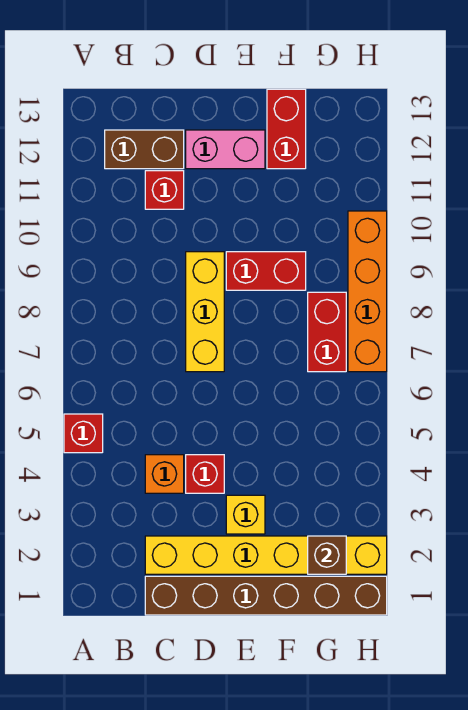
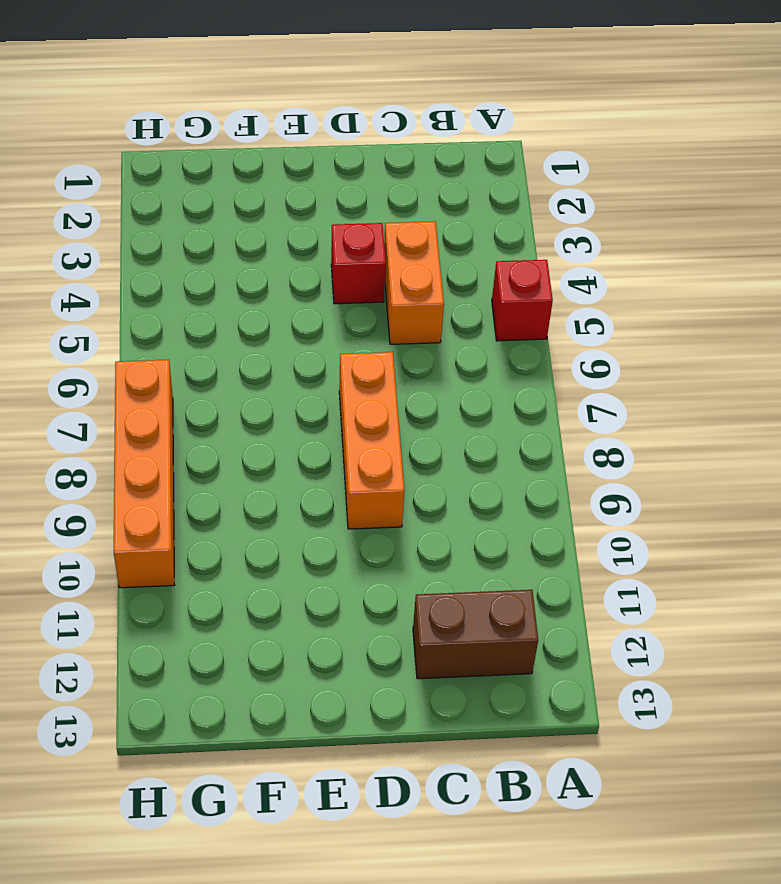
orange 1x2 brick [384,221,444,344] -> orange 1x1 brick [145,455,184,493]
orange 1x3 brick [339,352,404,529] -> yellow 1x3 brick [186,252,224,372]
none -> brown 1x6 brick [145,576,387,615]
none -> yellow 1x6 brick [145,536,387,574]
none -> red 1x1 brick [145,171,184,209]

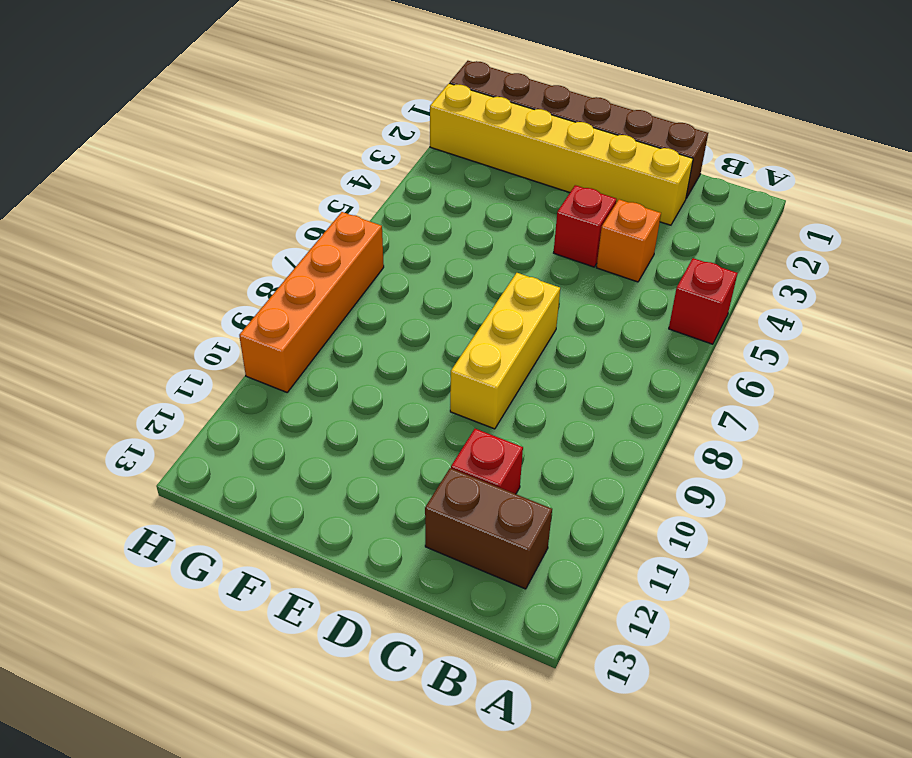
none -> pink 1x2 brick [186,130,265,169]
none -> yellow 1x1 brick [226,495,265,534]
none -> red 1x2 brick [226,252,306,290]

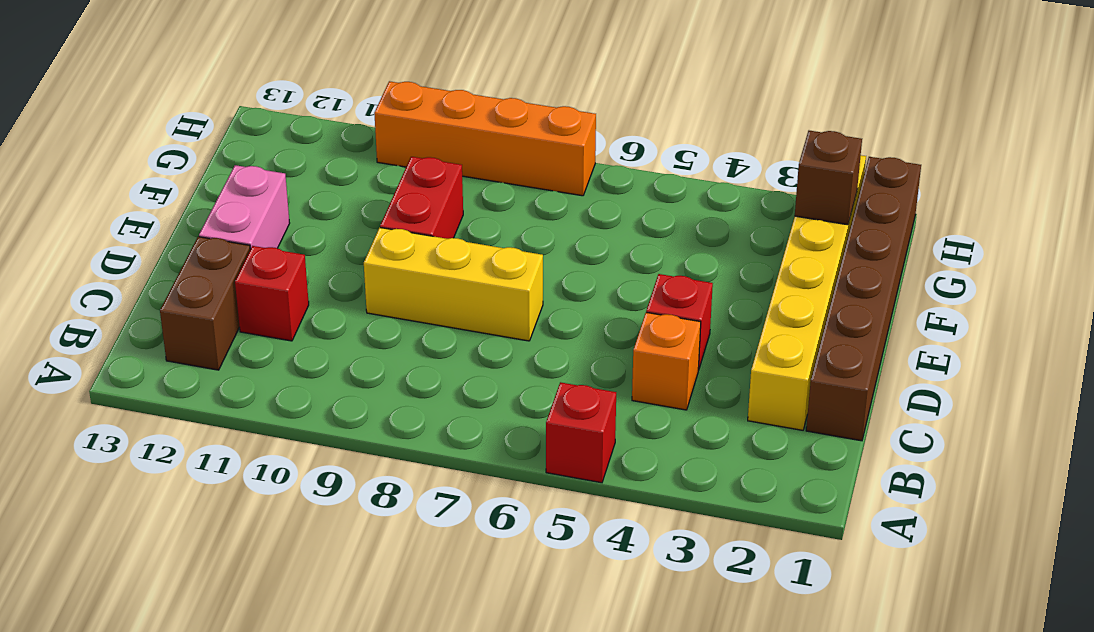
none -> yellow 1x1 brick [226,495,265,534]
none -> red 1x2 brick [267,89,306,169]
none -> red 1x2 brick [308,292,346,372]

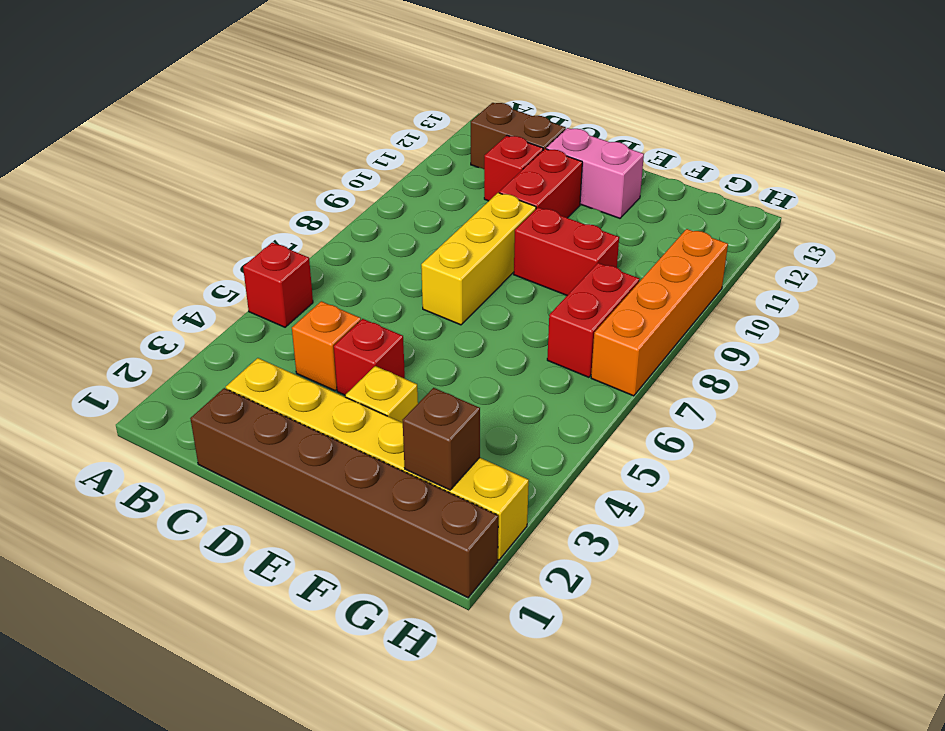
red 1x2 brick [499,149,582,218] -> red 1x2 brick moved to [267,89,306,169]

